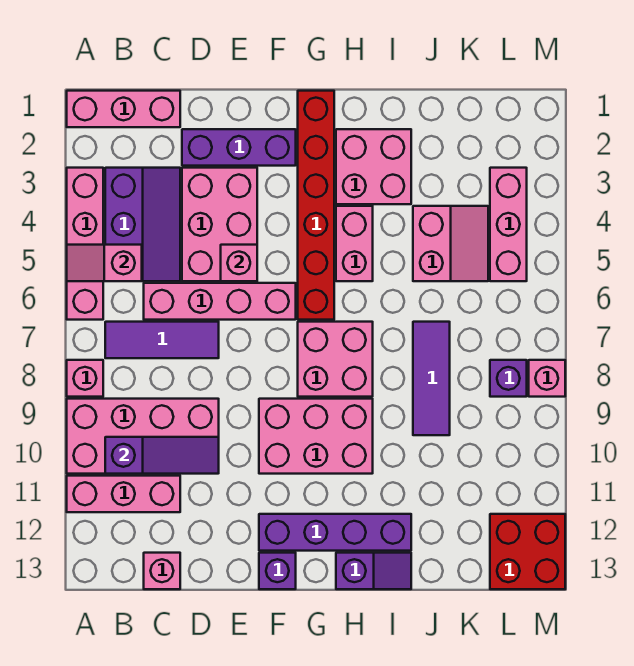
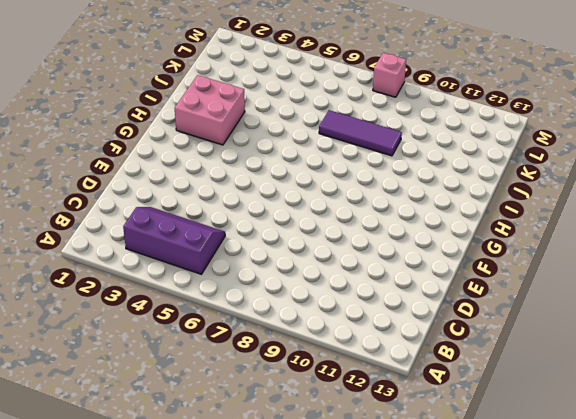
none -> pink 1x3 brick [67,91,180,127]
none -> pink 1x4 brick [67,168,103,320]
none -> pink 1x1 brick [67,360,103,397]

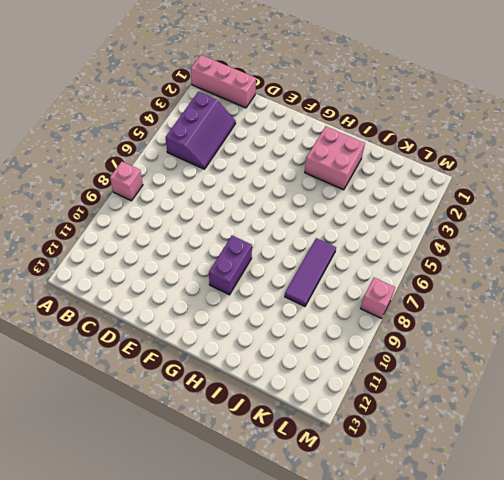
purple 1x2 brick [209,236,252,295] -> pink 2x3 brick [259,399,373,474]
none -> pink 1x4 brick [67,168,103,320]
none -> pink 2x4 brick [67,399,219,474]
none -> pink 1x3 brick [67,476,180,512]

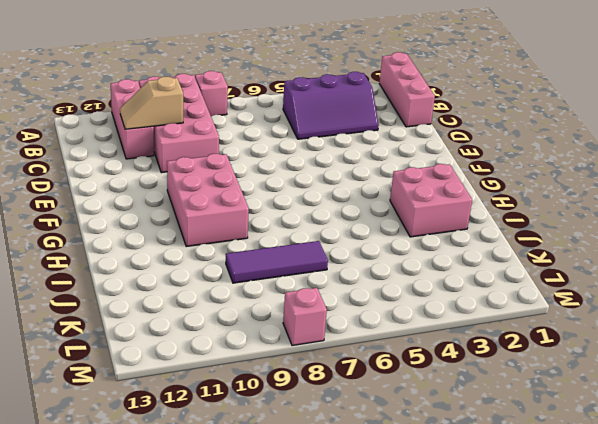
tan 1x2 slope [120,77,183,129] -> purple 1x3 slope [105,437,219,474]
none -> pink 1x4 brick [67,168,103,320]
none -> purple 1x3 tile [105,322,219,358]
none -> pink 1x4 brick [144,283,296,320]

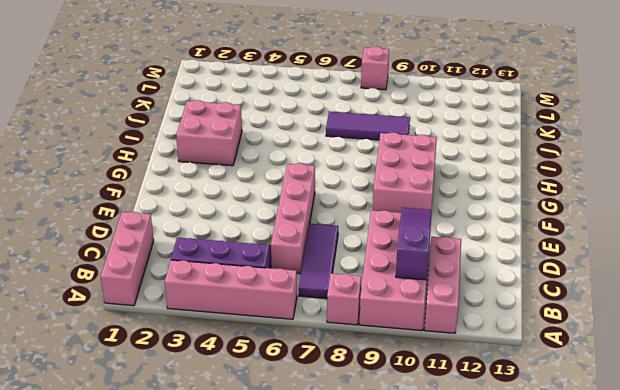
none -> pink 1x1 brick [144,553,180,589]
none -> purple 1x3 brick [182,129,296,166]
none -> pink 2x3 brick [182,168,257,281]

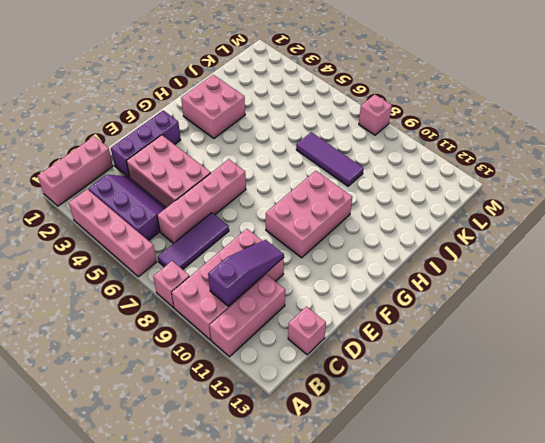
none -> purple 1x4 brick [259,514,411,551]
none -> purple 1x1 brick [259,553,296,589]
none -> red 1x6 brick [298,91,334,320]

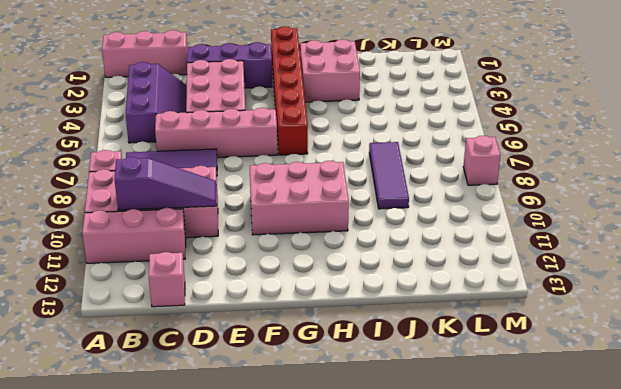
none -> pink 1x4 brick [67,168,103,320]
none -> purple 1x4 brick [259,514,411,551]
none -> purple 1x1 brick [259,553,296,589]

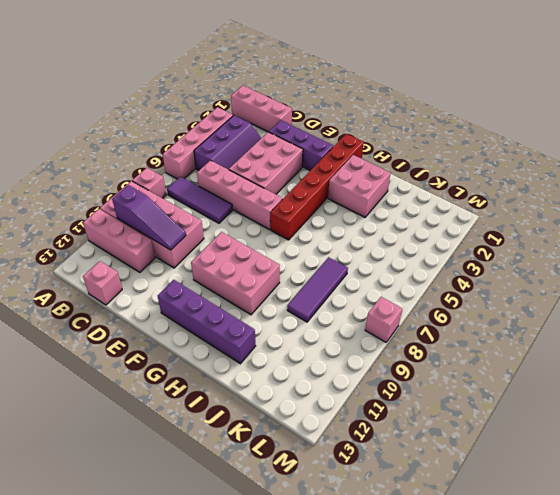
none -> purple 1x1 brick [259,553,296,589]
none -> pink 2x2 brick [298,322,373,397]
none -> pink 1x2 brick [336,206,373,281]

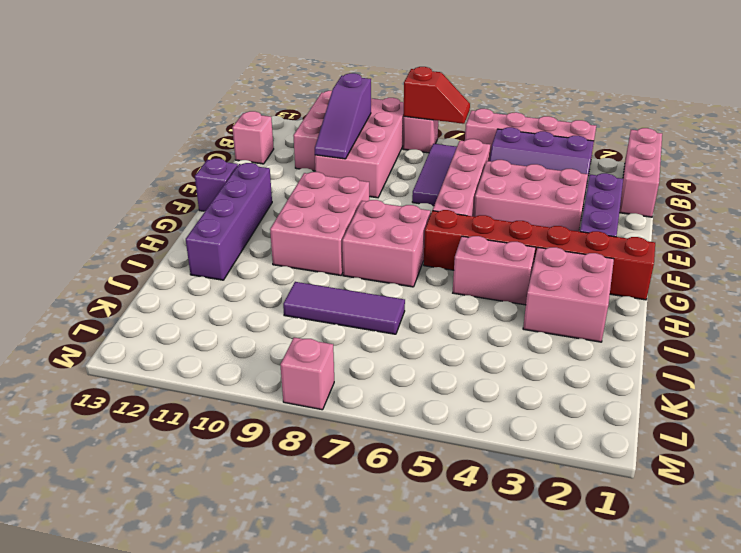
red 1x2 slope [403,67,470,124] -> none
none -> purple 1x2 slope [336,553,411,589]
none -> pink 2x2 slope [413,206,488,281]
none -> pink 1x3 brick [490,168,527,281]

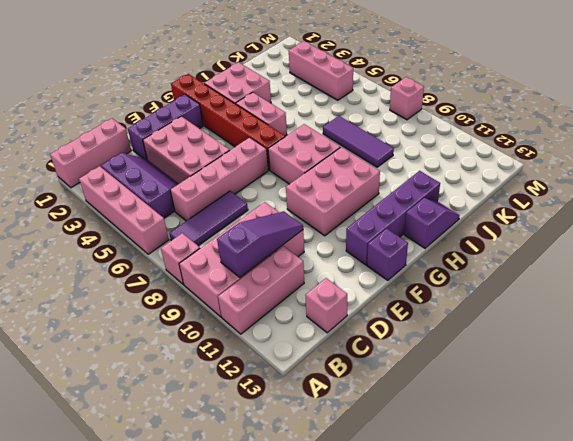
none -> pink 2x2 slope [413,206,488,281]
none -> purple 1x1 brick [490,360,527,397]
none -> red 2x2 brick [490,514,565,589]

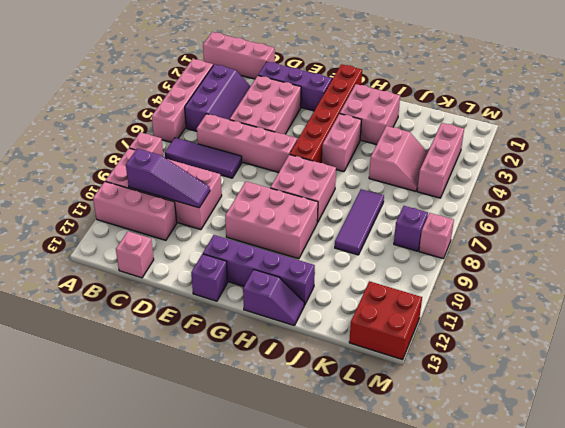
none -> pink 1x2 slope [67,245,142,281]
none -> pink 1x1 brick [221,245,257,281]

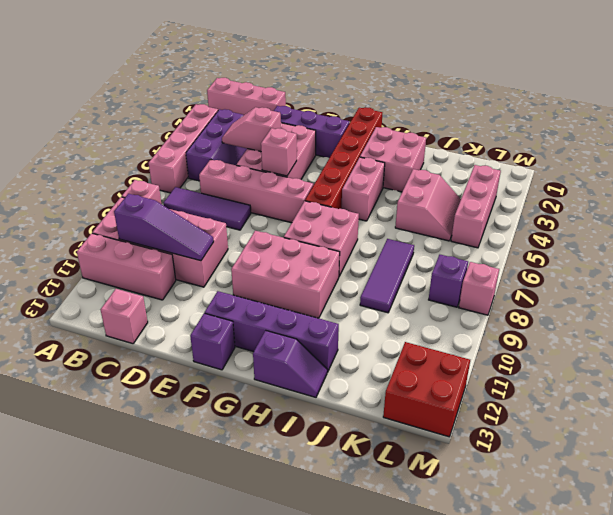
pink 1x2 slope [222,107,281,152] -> pink 1x2 slope moved to [67,245,142,281]

